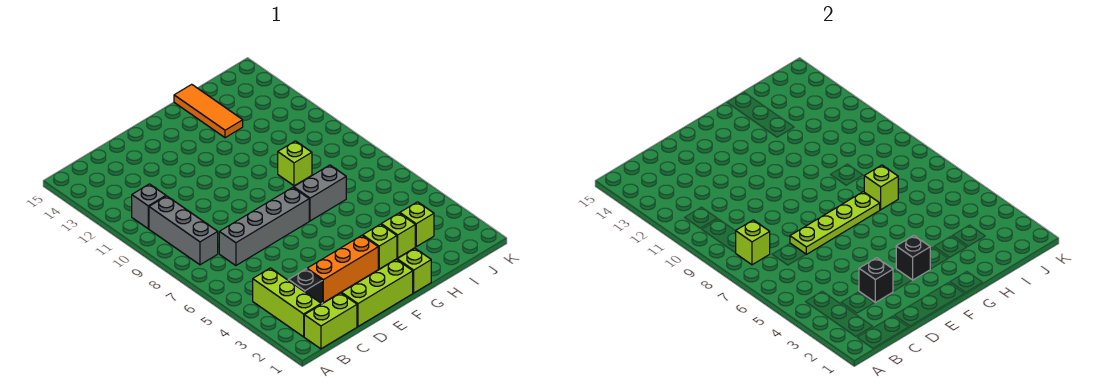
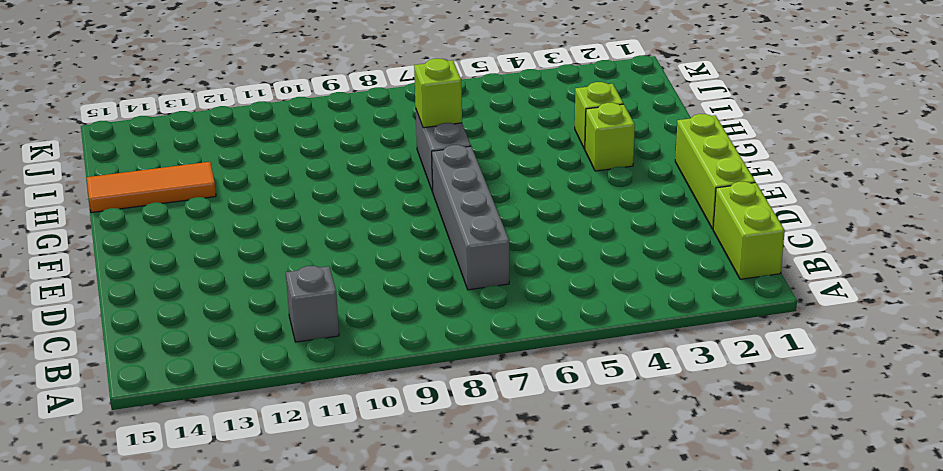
none -> lime 1x3 brick [253,268,321,337]
none -> grey 1x3 brick [149,196,218,265]
none -> black 1x1 brick [288,269,323,304]

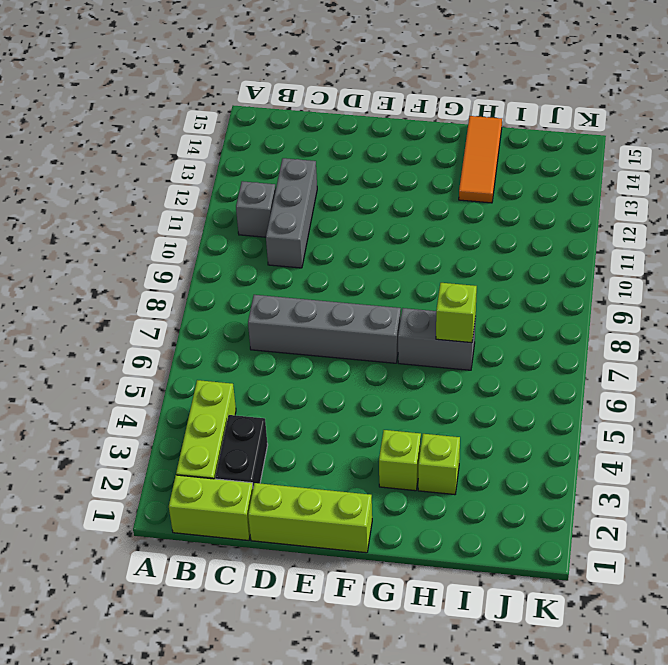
black 1x2 brick [215,415,268,487] -> black 1x1 brick [288,269,323,304]
grey 1x3 brick [266,158,317,268] -> grey 1x3 brick moved to [149,196,218,265]
none -> orange 1x3 brick [307,236,378,302]
none -> lime 1x1 brick [397,248,431,293]
none -> lime 1x1 brick [278,141,312,186]

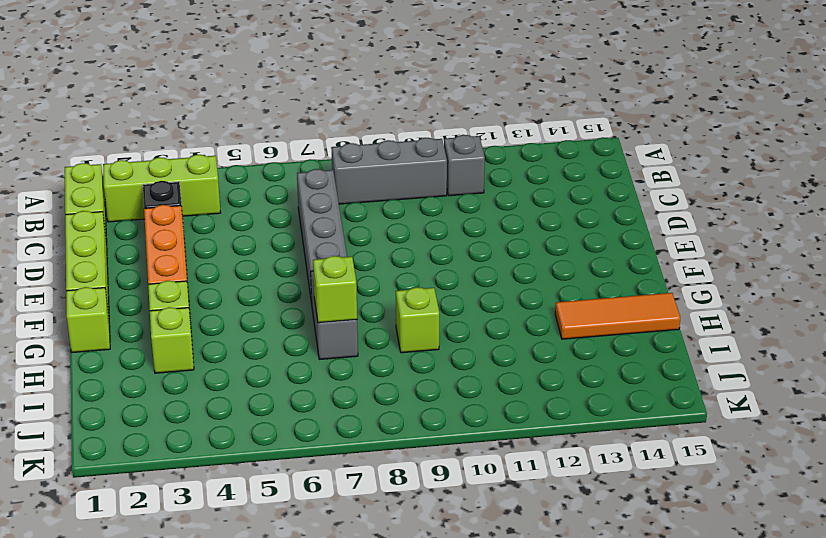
none -> lime 1x1 brick [400,202,434,247]
none -> lime 1x1 brick [736,220,770,265]
none -> black 1x1 brick [859,258,893,302]

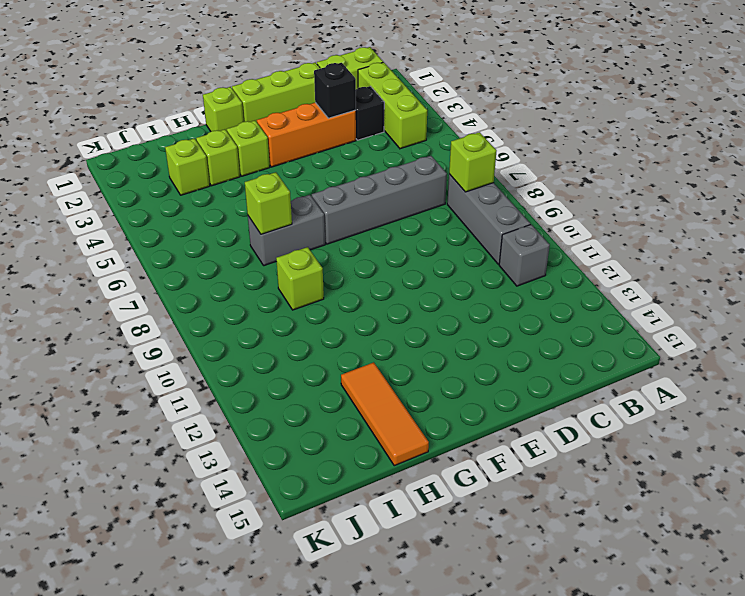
none -> lime 1x4 plate [790,192,880,254]
none -> black 1x1 brick [896,236,930,280]

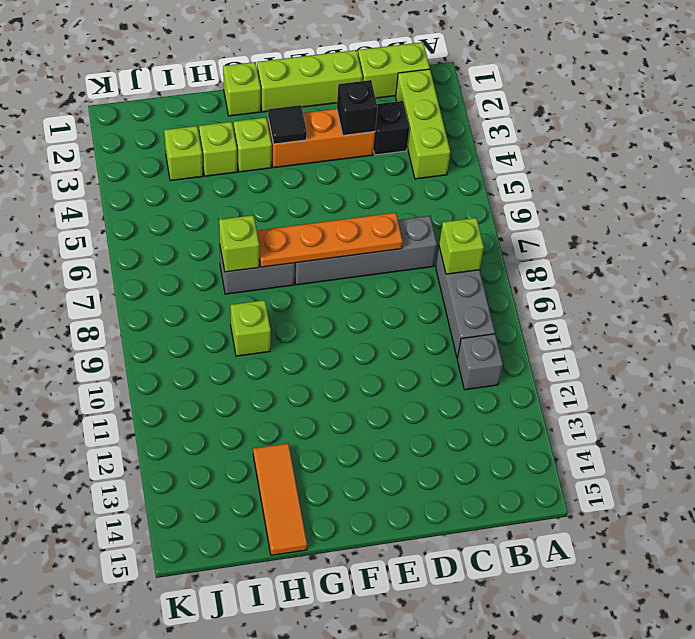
orange 1x4 plate [257,213,403,267] -> lime 1x4 plate [790,192,880,254]
black 1x1 tile [268,105,307,144] -> black 1x1 brick [896,236,930,280]

